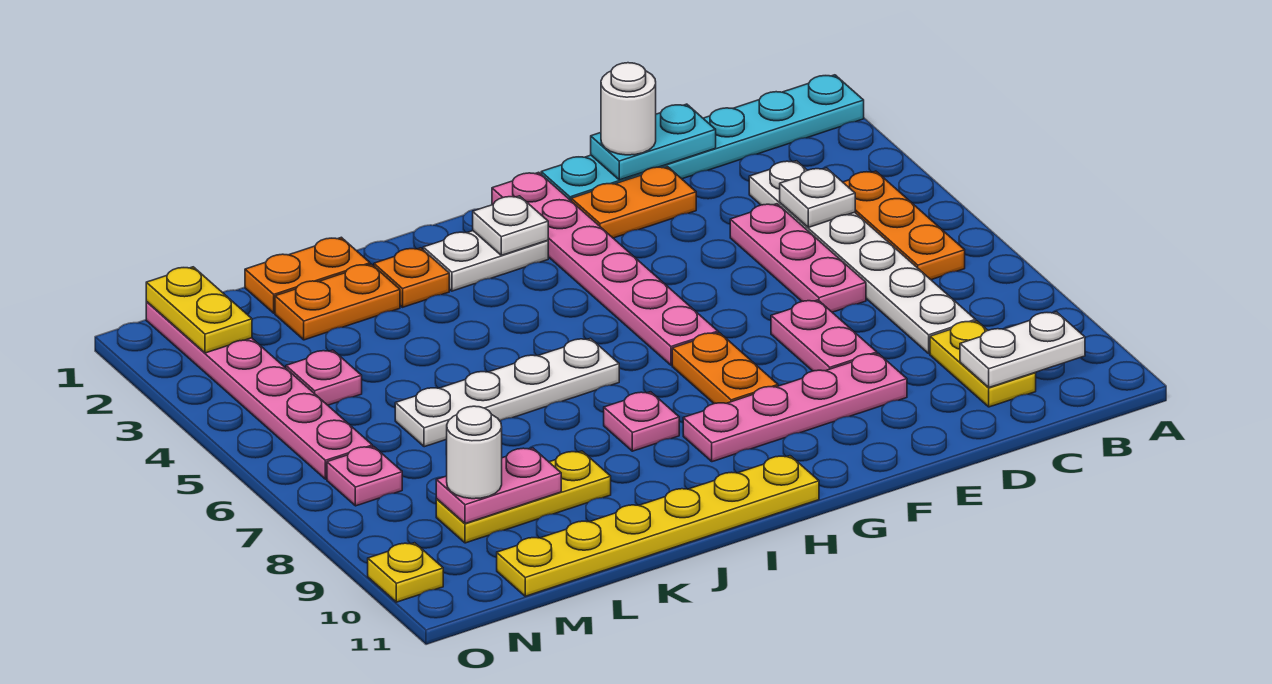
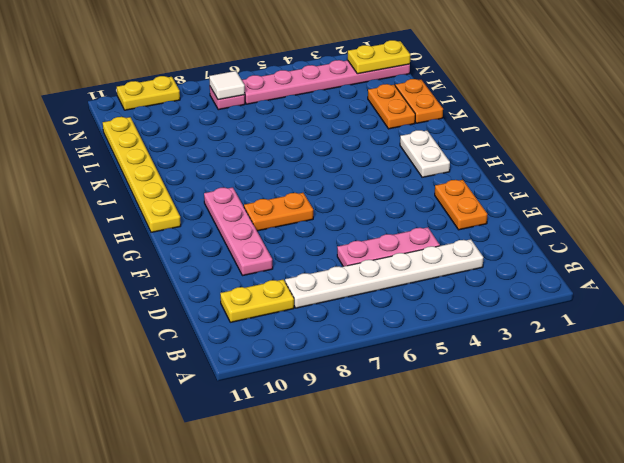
white 1x1 tile [209,71,245,100] -> none
yellow 1x2 plate [117,76,180,110] -> yellow 1x1 plate [368,543,443,602]
none -> cyan 1x6 plate [541,75,864,200]
none -> orange 1x3 plate [843,171,965,280]
none -> pink 1x2 plate [771,300,877,371]
none -> pink 1x6 plate [492,172,718,365]

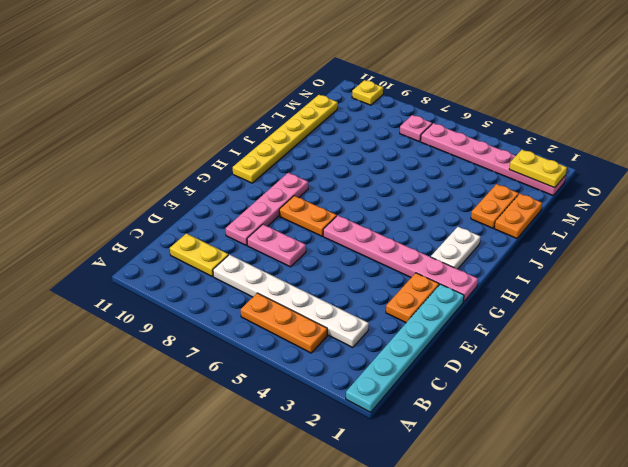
none -> pink 1x3 plate [730,204,866,312]
none -> white 1x4 plate [395,338,619,447]
none -> pink 1x1 plate [604,392,679,451]
none -> orange 1x1 plate [374,248,449,307]

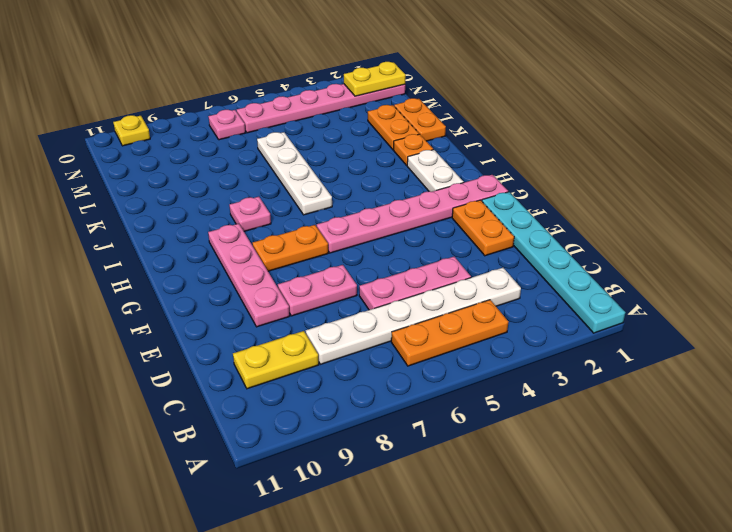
none -> yellow 1x6 plate [497,456,819,596]
none -> yellow 1x3 plate [436,451,611,543]
none -> pink 1x1 plate [286,350,362,405]
none -> white 1x2 plate [960,312,1085,388]

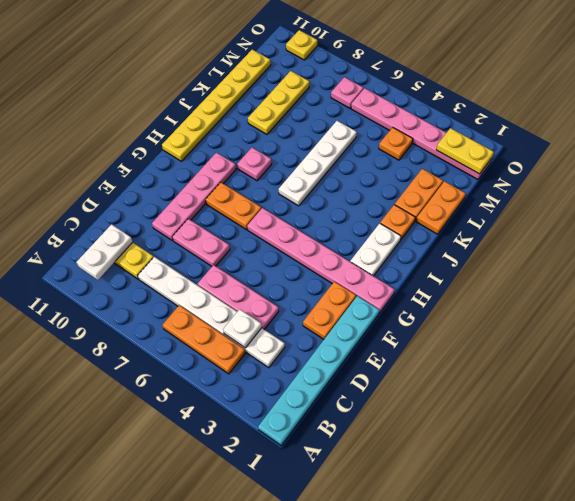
orange 1x1 plate [379,127,413,160] -> pink 1x1 plate [286,350,362,405]
none -> cyan 1x2 plate [591,104,716,180]
none -> white 1x1 plate [473,196,548,255]
none -> pink 1x2 plate [436,448,561,524]
none -> white 1x1 round brick [601,63,656,155]

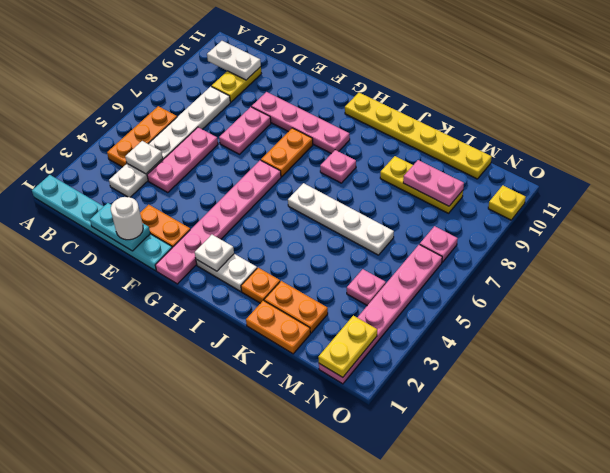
none -> white 1x1 round brick [446,406,502,499]

